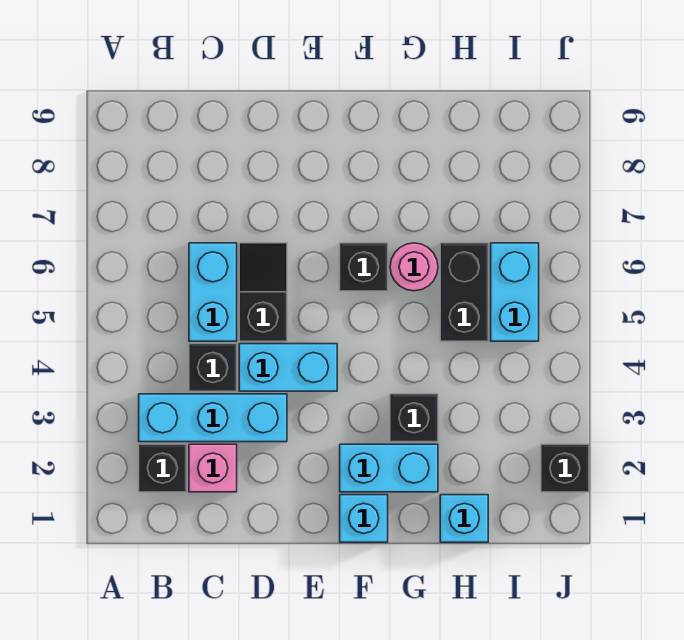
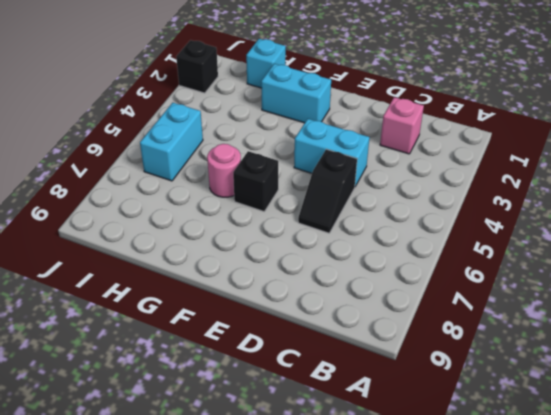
none -> black 1x1 brick [139,444,186,492]
none -> cyan 1x3 brick [139,394,287,442]
none -> black 1x1 brick [189,344,237,391]

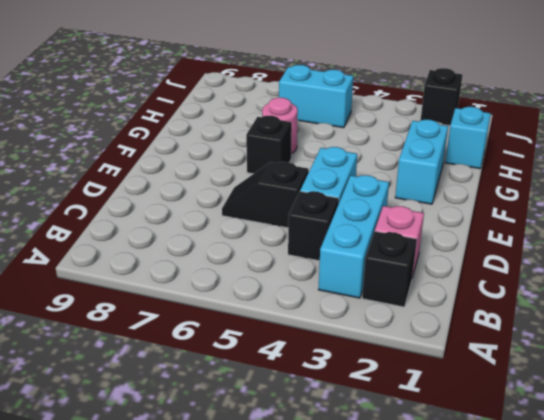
none -> cyan 1x2 brick [189,243,237,341]
none -> cyan 1x1 brick [340,495,388,542]
none -> black 1x1 brick [390,394,438,442]

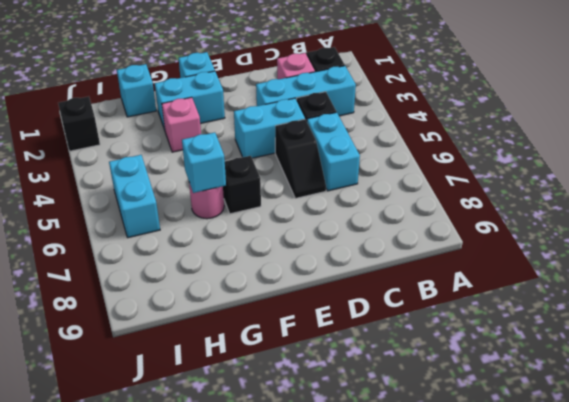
pink 1x1 brick [162,97,201,152] -> black 1x1 brick [390,394,438,442]
cyan 1x1 brick [182,132,226,193] -> none
none -> black 1x2 brick [440,243,488,341]

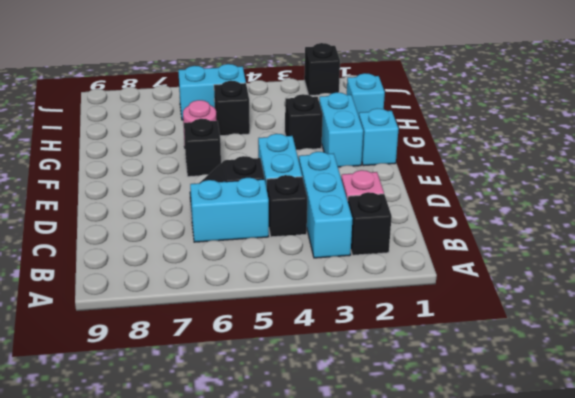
black 1x1 brick [214,81,250,136] -> black 1x2 brick [440,243,488,341]

